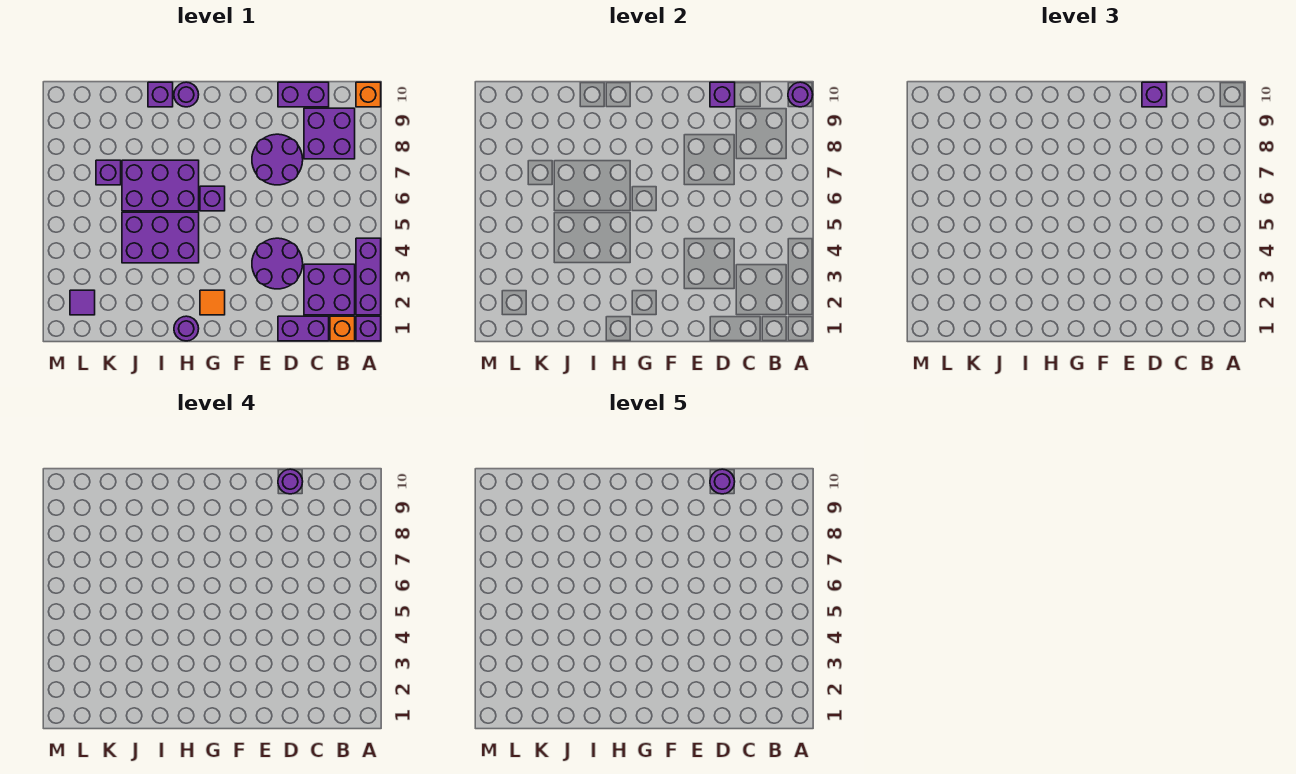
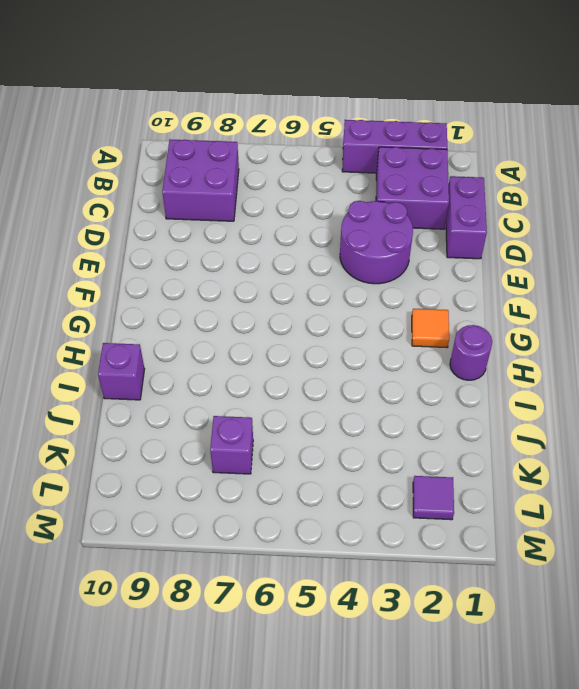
none -> purple 1x1 brick [356,316,381,341]
none -> orange 1x1 brick [356,82,381,107]
none -> orange 1x1 brick [330,316,355,341]

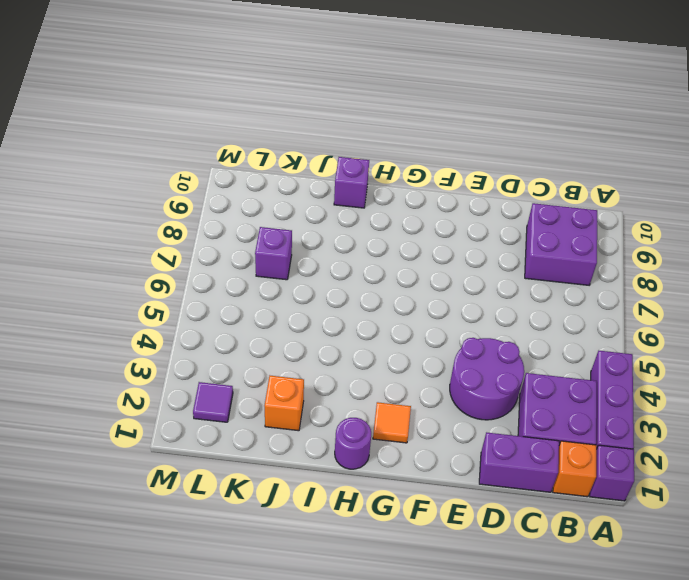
orange 1x1 brick [265,376,304,431] -> orange 1x1 brick moved to [356,82,381,107]
none -> purple 1x2 brick [278,82,329,107]
none -> purple 2x2 round brick [252,134,303,185]
none -> purple 1x1 brick [200,186,225,211]

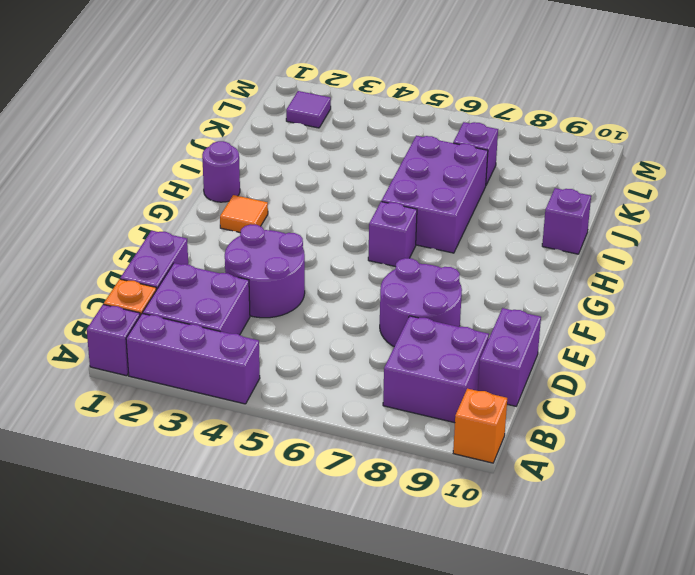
none -> purple 2x3 brick [122,212,199,263]
none -> purple 1x1 round brick [174,82,199,107]
none -> purple 1x1 round brick [788,82,813,107]

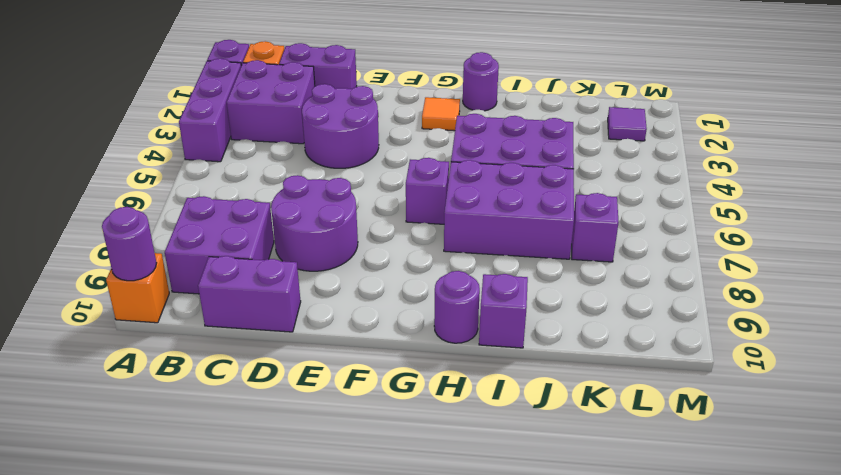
none -> purple 1x1 brick [710,82,735,107]
none -> purple 1x1 brick [1142,82,1167,107]
none -> purple 1x1 round brick [278,469,303,494]

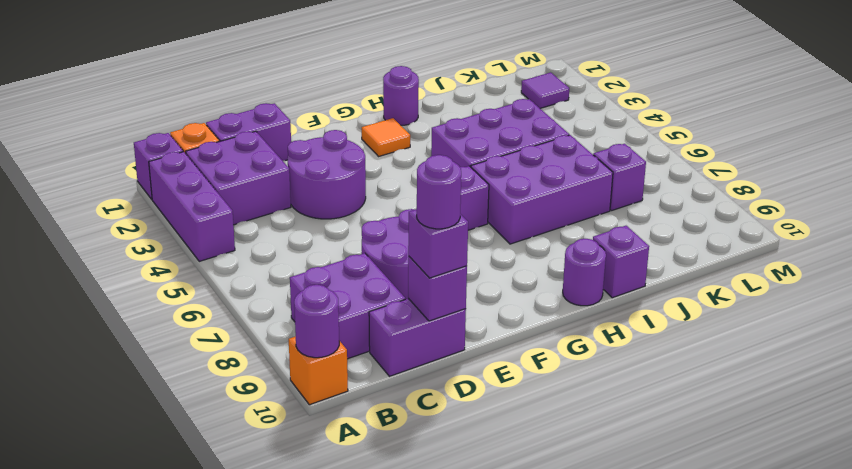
none -> purple 1x1 round brick [710,469,735,494]

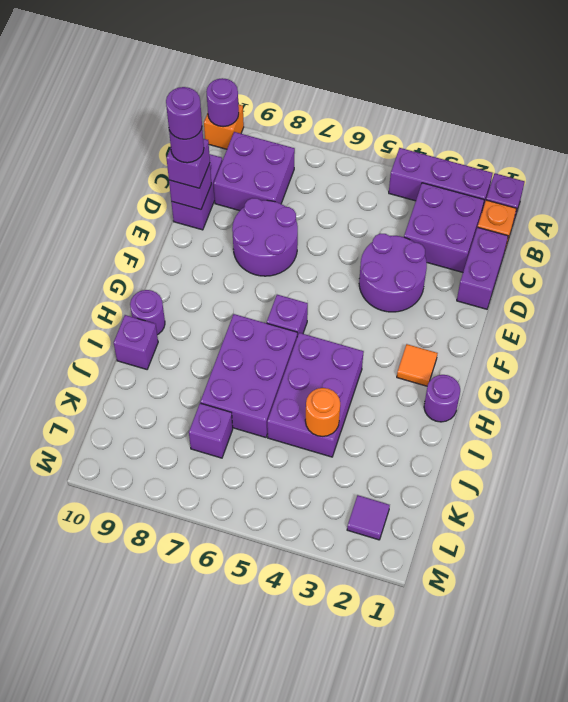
orange 1x1 round brick [305,388,340,436] -> none

